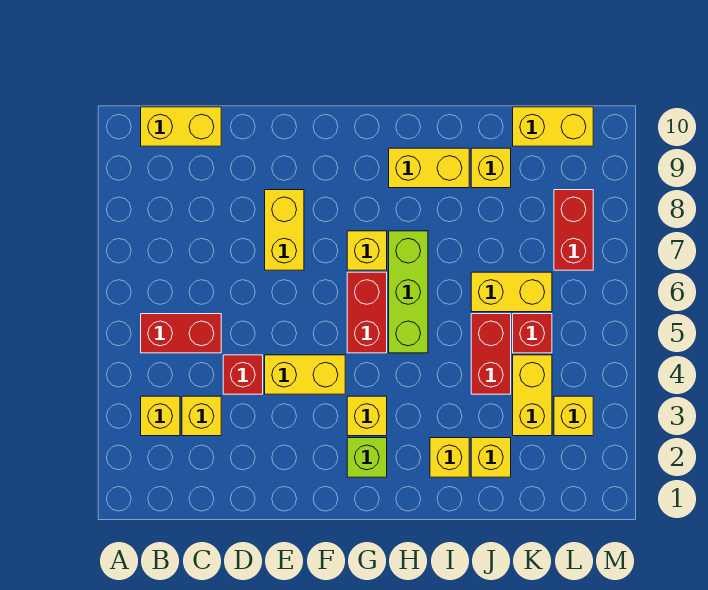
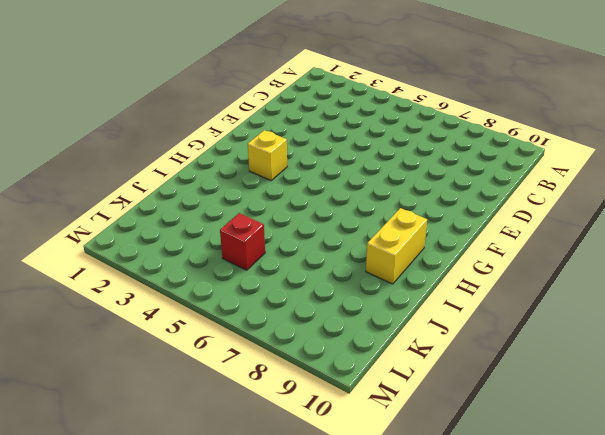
none -> yellow 1x1 brick [141,396,180,436]
none -> red 1x2 brick [141,314,221,353]
none -> yellow 1x2 brick [141,107,221,146]

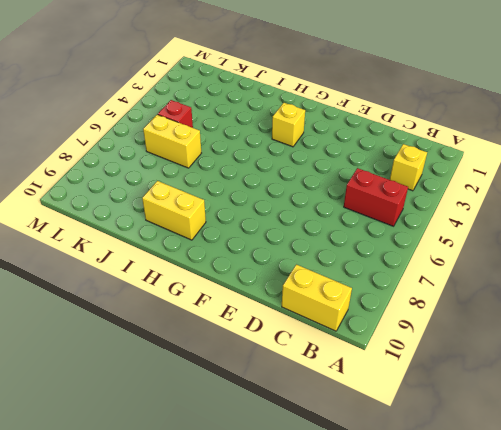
none -> yellow 1x1 brick [182,396,221,436]
none -> red 1x1 brick [223,355,263,394]
none -> yellow 1x2 brick [265,355,345,394]

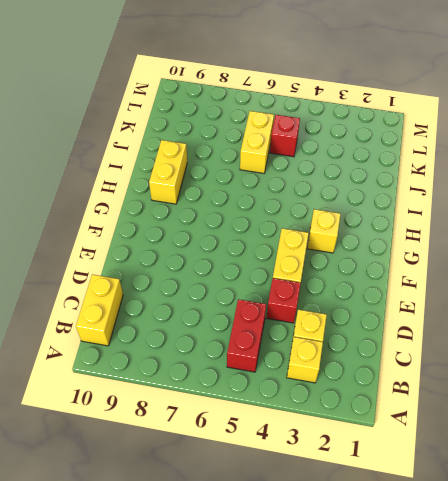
none -> yellow 1x2 brick [265,190,304,270]
none -> lime 1x1 brick [347,438,387,477]
none -> red 1x2 brick [347,272,387,353]

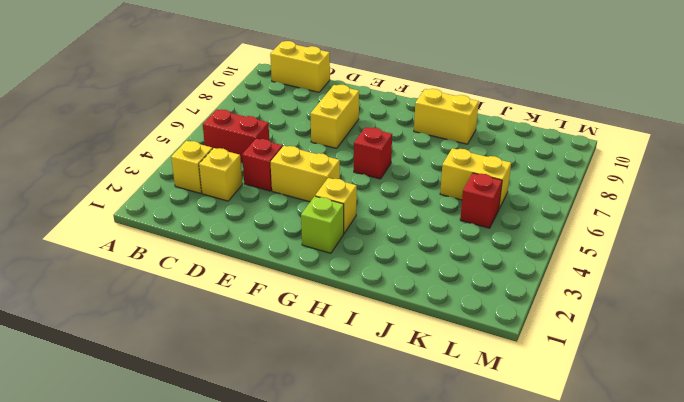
red 1x1 brick [354,127,392,179] -> red 1x2 brick [347,272,387,353]
none -> yellow 1x1 brick [347,231,387,270]
none -> lime 1x3 brick [389,231,428,353]
none -> yellow 1x1 brick [430,438,469,477]

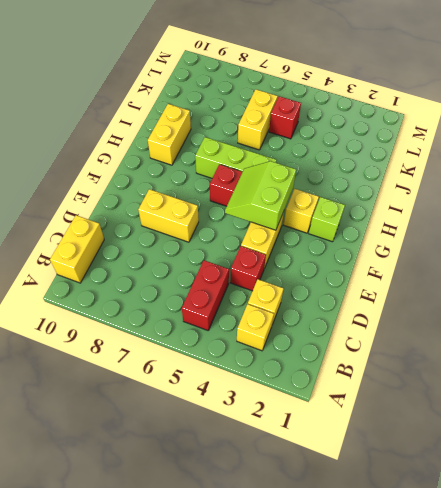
lime 2x2 slope [225,161,296,230] -> none
none -> yellow 1x1 brick [347,231,387,270]
none -> yellow 1x1 brick [430,438,469,477]
none -> yellow 1x1 brick [471,438,511,477]

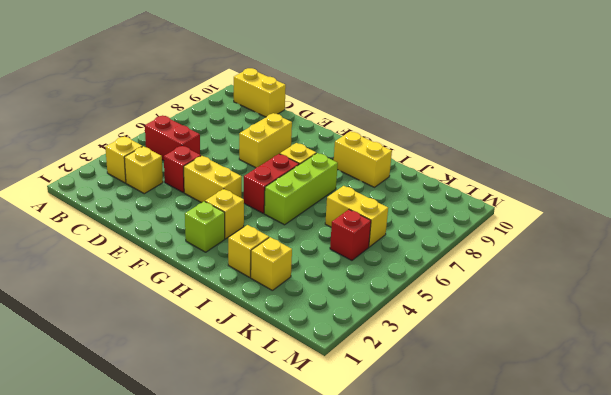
none -> red 1x2 brick [471,314,511,394]
none -> yellow 1x1 brick [471,148,511,188]
none -> yellow 1x2 brick [513,355,552,436]

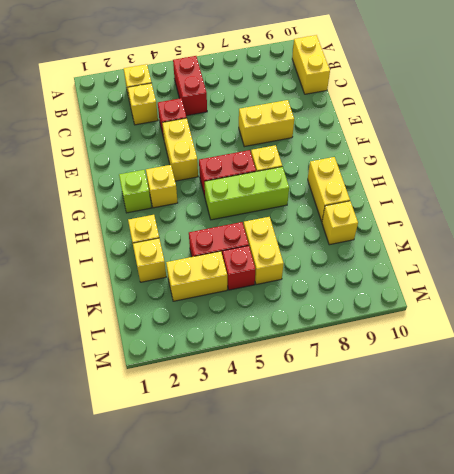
none -> yellow 1x2 brick [513,107,593,146]
none -> yellow 1x1 brick [554,396,593,436]
none -> red 1x2 brick [554,190,593,270]

